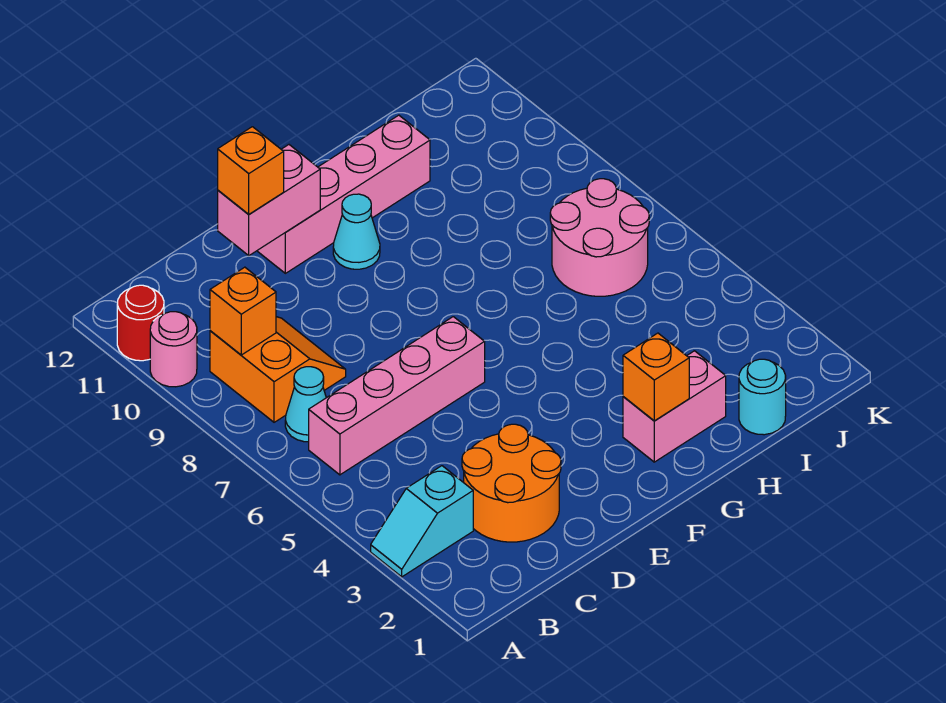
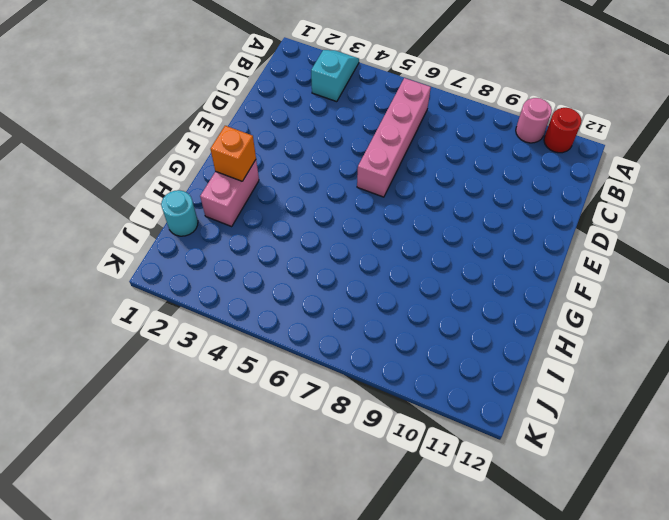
none -> cyan 1x1 cone [285,367,326,442]
none -> orange 2x2 slope [210,317,346,422]
none -> orange 2x2 round brick [462,424,561,542]

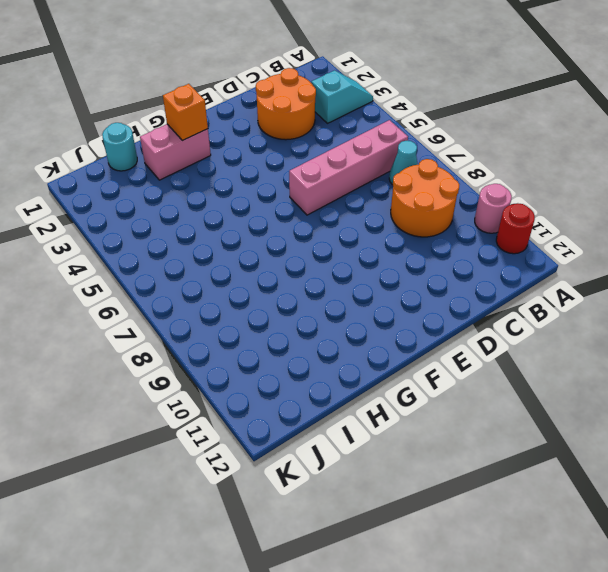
orange 2x2 round brick [391,159,459,237] -> orange 2x2 slope [210,317,346,422]
none -> pink 1x4 brick [257,115,430,273]
none -> cyan 1x1 cone [333,194,380,269]
none -> pink 2x2 round brick [550,179,649,296]

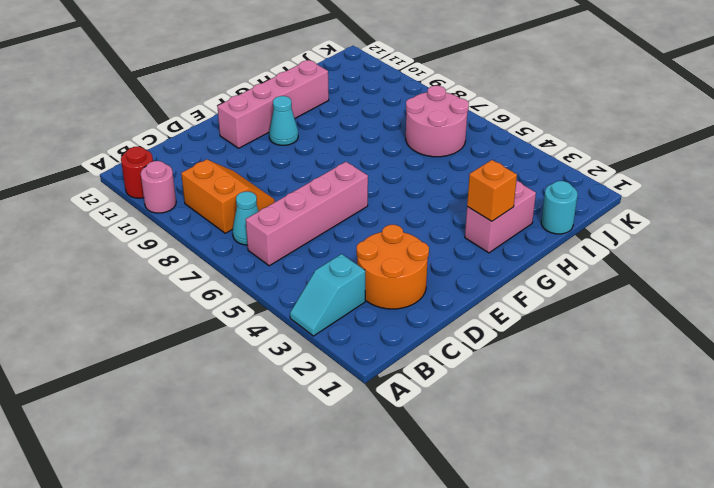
none -> orange 1x1 brick [210,267,276,355]
none -> pink 1x2 brick [218,145,320,256]
none -> orange 1x1 brick [218,127,284,214]

